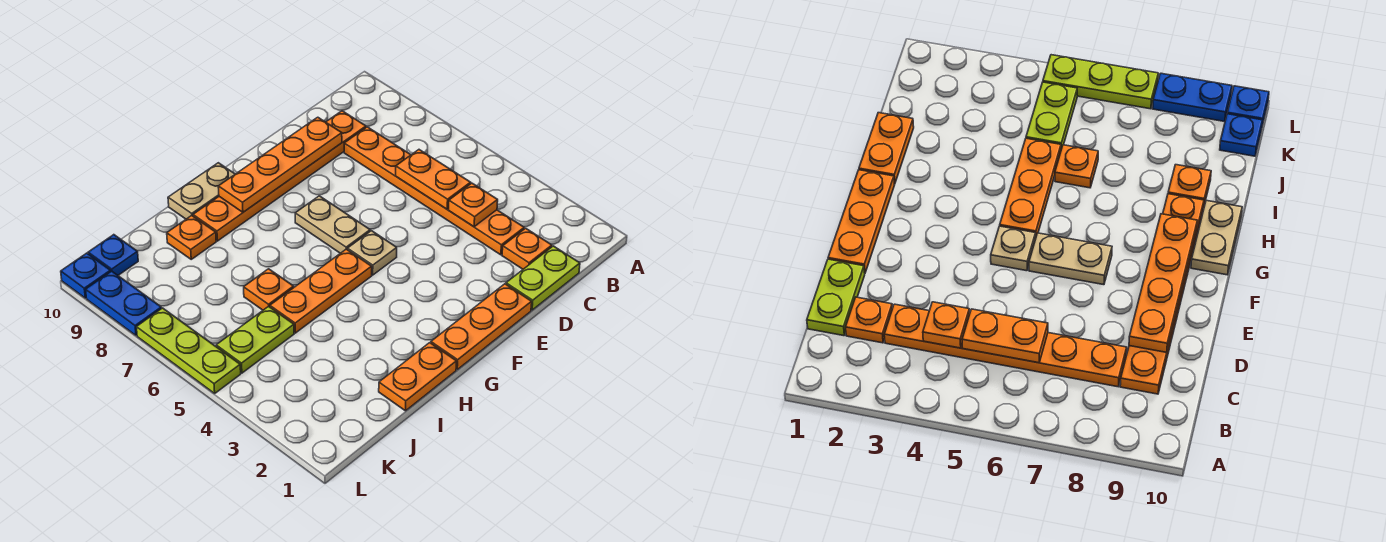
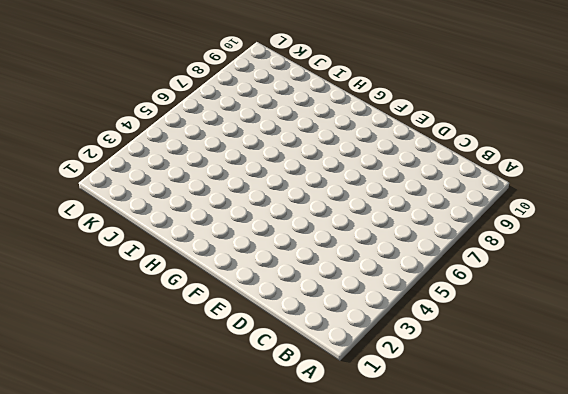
none -> lime 1x2 plate [506,246,580,310]
none -> orange 1x1 plate [502,228,552,269]
none -> orange 1x6 plate [344,127,524,255]

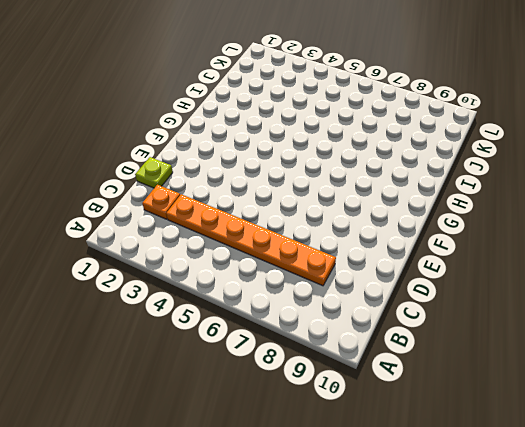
lime 1x1 plate [135,157,173,188] -> lime 1x2 plate [506,246,580,310]
none -> orange 1x6 plate [193,111,366,241]
none -> orange 1x3 plate [431,284,532,369]
none -> tan 1x1 plate [348,231,397,275]

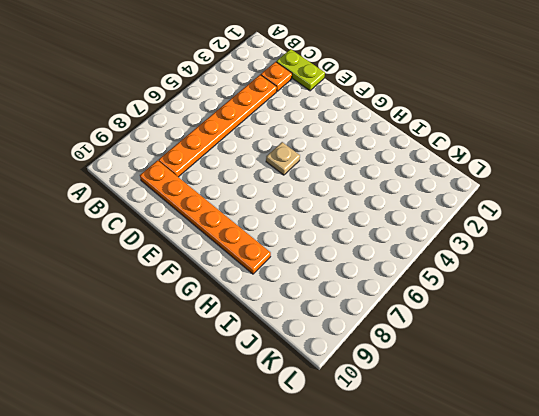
none -> orange 1x3 plate [431,284,532,369]
none -> tan 1x2 plate [295,196,370,253]
none -> orange 1x3 plate [270,249,372,333]

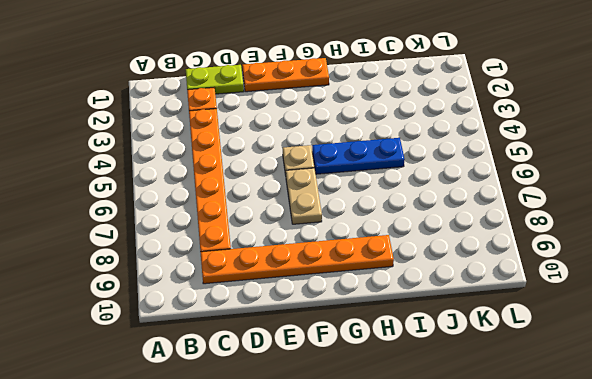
blue 1x3 plate [312,138,405,174] -> orange 1x3 plate [270,249,372,333]
none -> tan 1x2 plate [168,163,235,219]
none -> orange 1x2 plate [379,343,457,411]
none -> orange 1x1 plate [244,269,294,310]

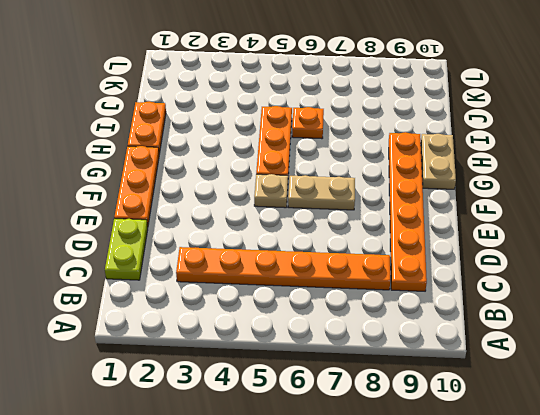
none -> orange 1x1 plate [502,228,552,269]
none -> orange 1x1 plate [167,216,216,259]
none -> lime 1x2 plate [216,306,294,373]

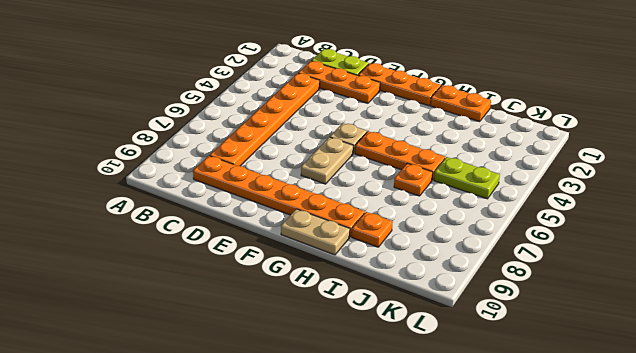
orange 1x3 plate [298,61,380,103] -> orange 1x1 plate [502,228,552,269]
none -> blue 1x1 plate [88,235,138,275]
none -> lime 1x3 plate [136,308,241,393]
none -> blue 1x2 plate [86,271,161,335]

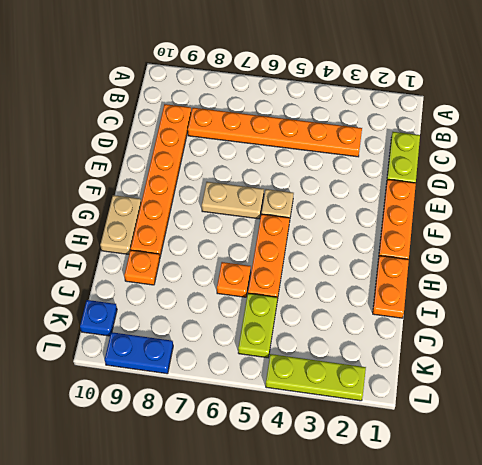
lime 1x3 plate [266,354,366,401] -> lime 1x3 plate moved to [136,308,241,393]
none -> orange 1x1 plate [502,228,552,269]
none -> blue 1x1 plate [61,253,111,298]
none -> orange 1x1 plate [449,183,498,227]

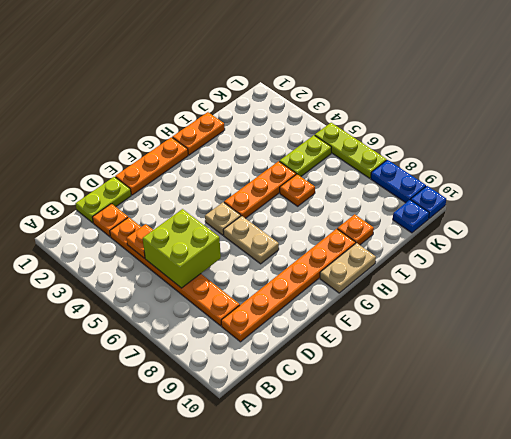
lime 2x2 brick [143,209,221,288] -> orange 1x2 plate [396,150,471,209]
none -> orange 1x4 plate [218,117,342,212]

